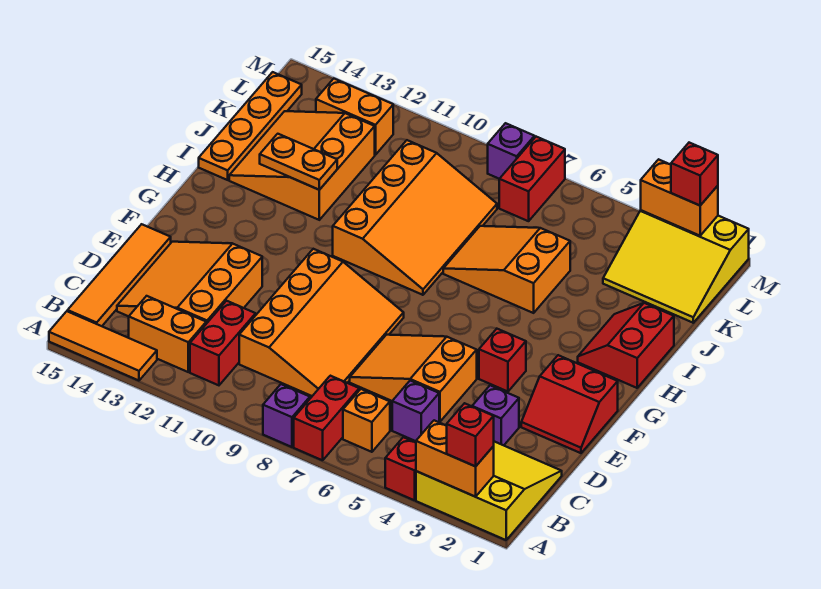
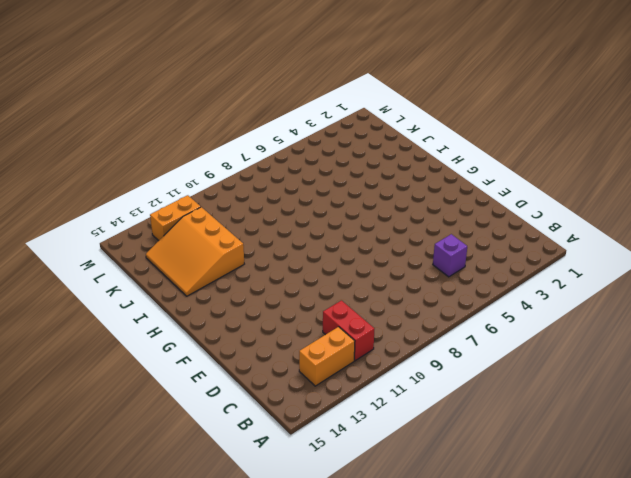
none -> yellow 3x3 slope [416,442,562,540]
none -> red 1x1 brick [385,437,416,500]
none -> red 1x2 brick [294,376,359,460]
none -> purple 1x1 brick [263,384,310,447]

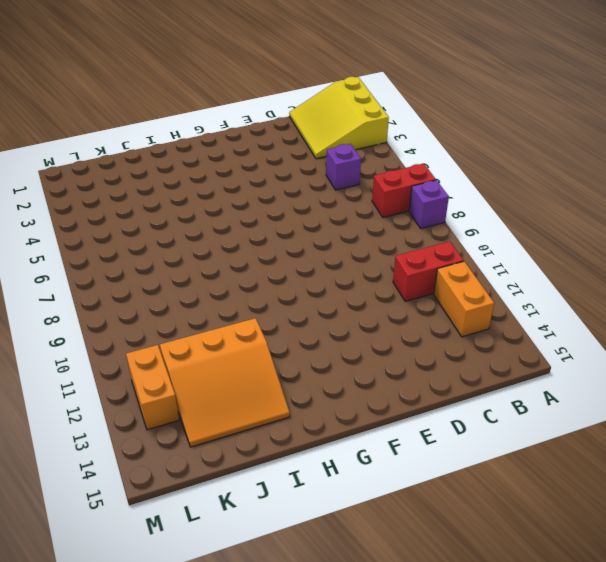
none -> red 1x1 brick [385,437,416,500]
none -> orange 1x3 tile [49,311,157,381]
none -> orange 1x1 brick [343,389,390,452]
none -> orange 1x4 tile [68,224,171,326]

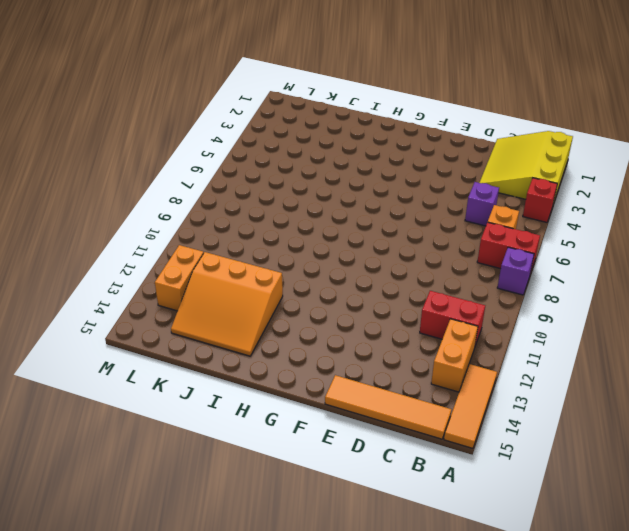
none -> orange 3x4 slope [239,249,404,396]
none -> orange 3x3 slope [117,242,262,324]
none -> purple 1x1 brick [472,385,519,445]
none -> orange 2x3 slope [350,335,477,422]

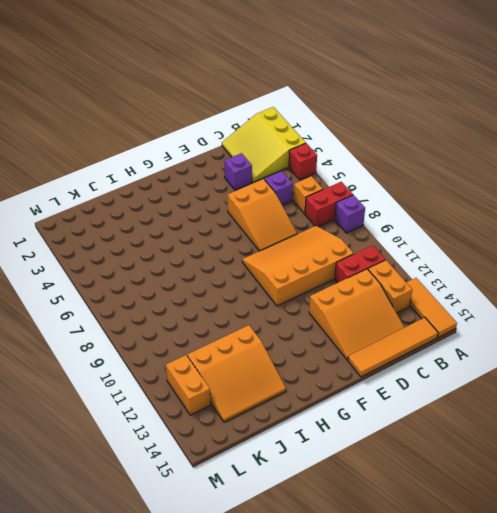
none -> red 2x2 slope [521,355,618,453]
none -> red 1x1 brick [479,329,526,392]
none -> red 2x2 slope [578,303,674,388]
none -> orange 3x4 slope [333,140,497,295]

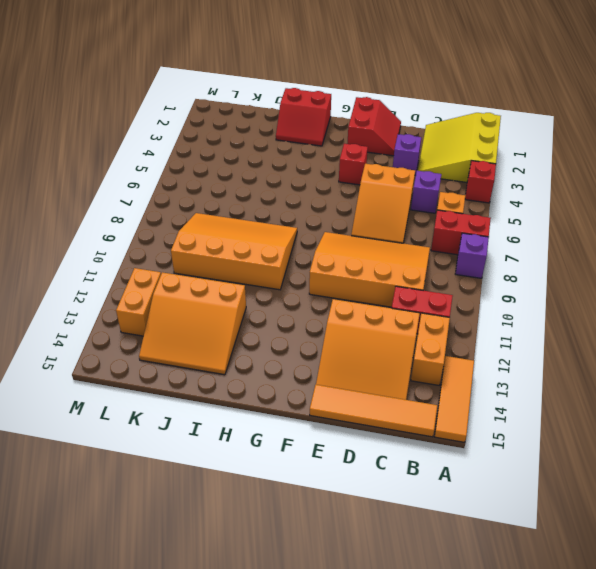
none -> orange 2x3 slope [443,226,570,313]
none -> orange 1x4 plate [199,72,302,180]
none -> yellow 3x3 slope [603,210,749,323]
none -> red 1x2 brick [499,137,565,221]

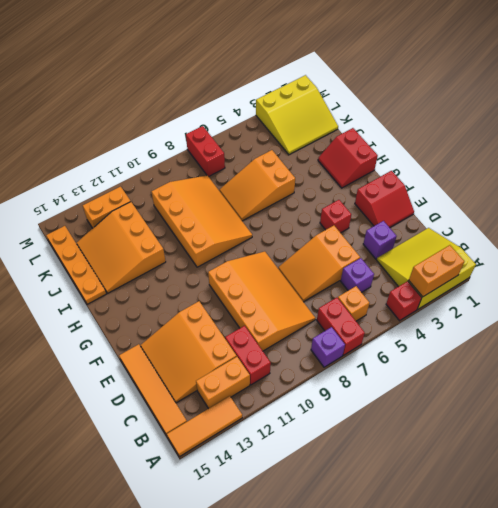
none -> purple 1x1 brick [488,123,535,179]
none -> orange 1x2 plate [260,134,337,190]
none -> orange 1x2 brick [641,159,718,236]
none -> red 1x1 brick [447,403,494,466]

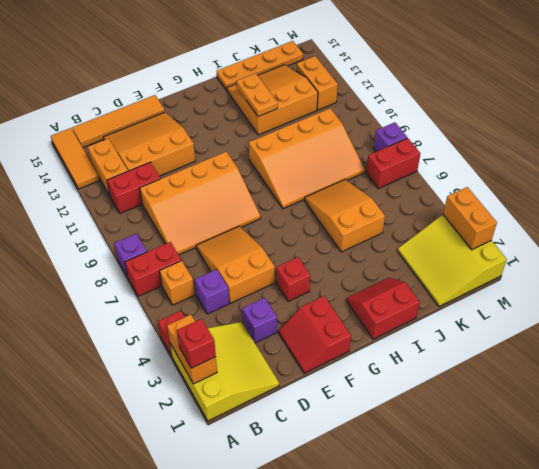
none -> red 1x1 brick [671,143,718,205]

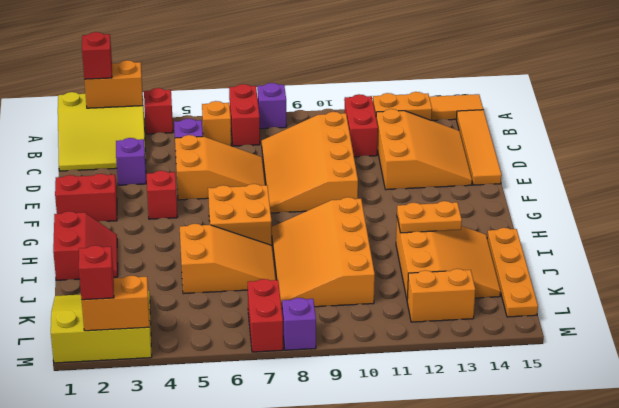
orange 2x2 brick [208,184,272,245] -> none

